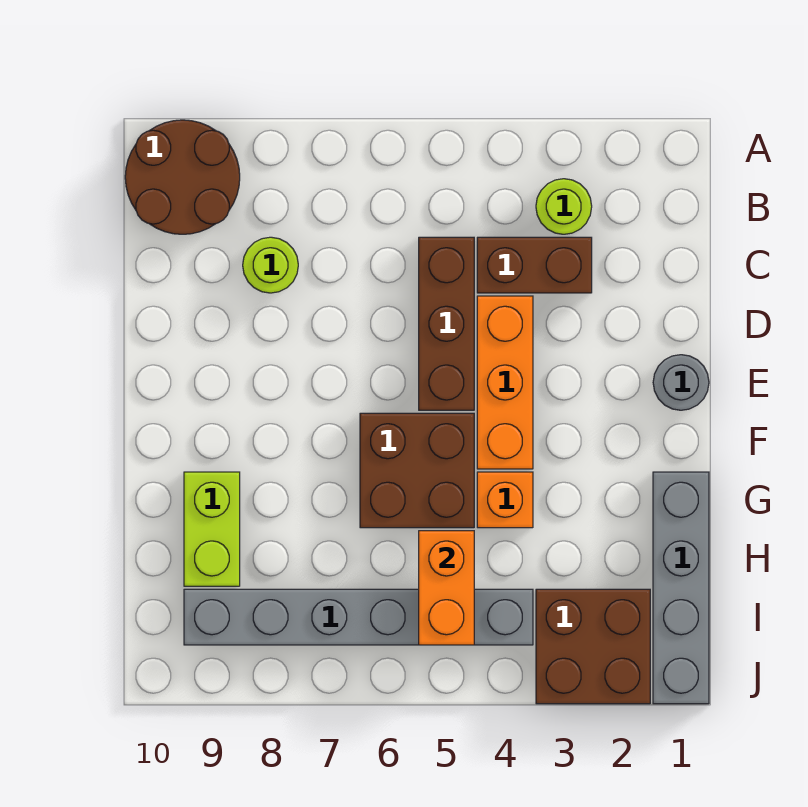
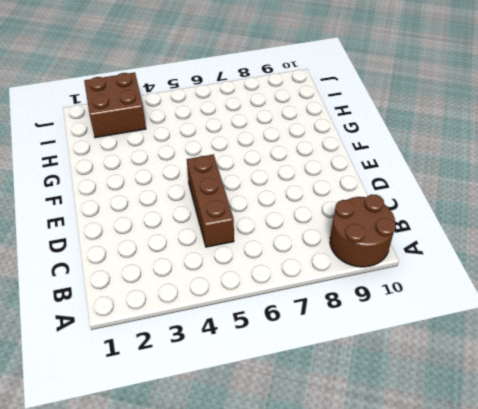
none -> lime 1x1 round brick [536,179,592,234]
none -> brown 1x2 brick [477,237,592,293]
none -> lime 1x1 round brick [243,237,298,293]

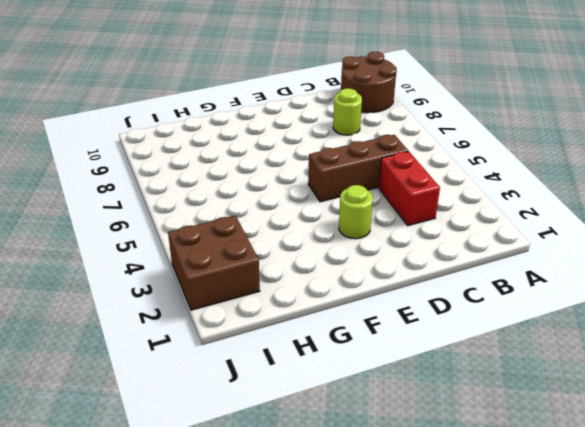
red 1x2 brick [379,151,440,225] -> brown 1x2 brick [477,237,592,293]
lime 1x1 round brick [339,185,373,239] -> lime 1x1 round brick moved to [536,179,592,234]
none -> orange 1x3 brick [477,296,533,469]
none -> grey 1x1 round brick [653,355,709,410]
none -> brown 2x2 brick [360,413,474,528]

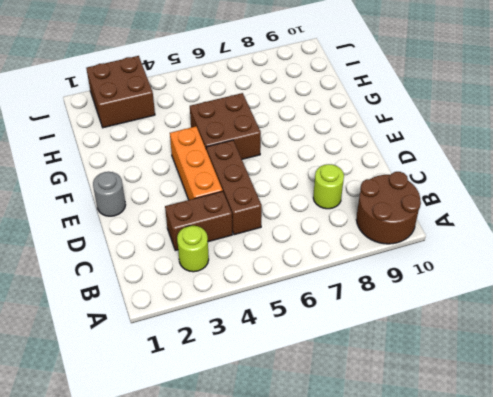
none -> grey 1x4 brick [653,472,709,704]
none -> orange 1x1 brick [477,472,533,528]
none -> lime 1x2 brick [184,472,240,586]

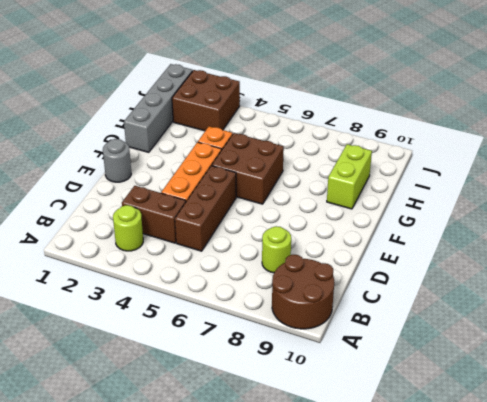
none -> grey 1x6 brick [184,589,533,645]
none -> orange 1x2 brick [419,531,474,645]

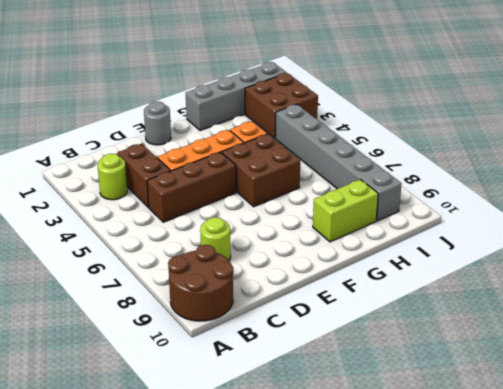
none -> orange 1x2 brick [419,531,474,645]

